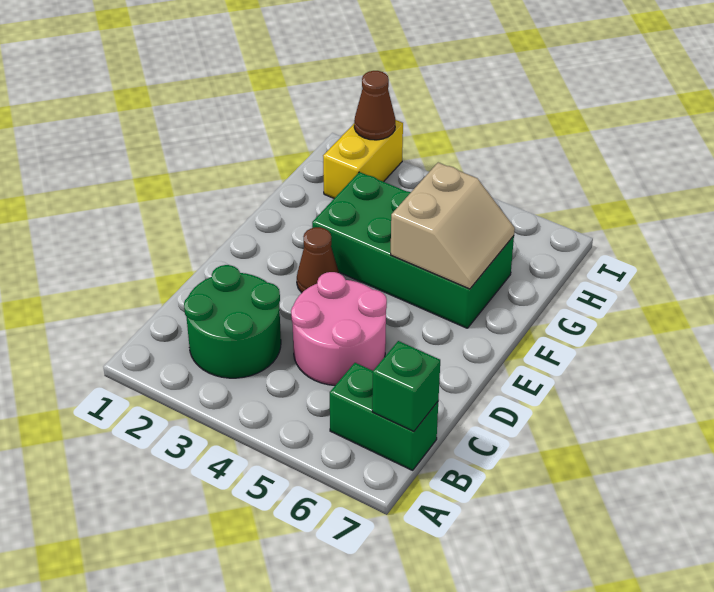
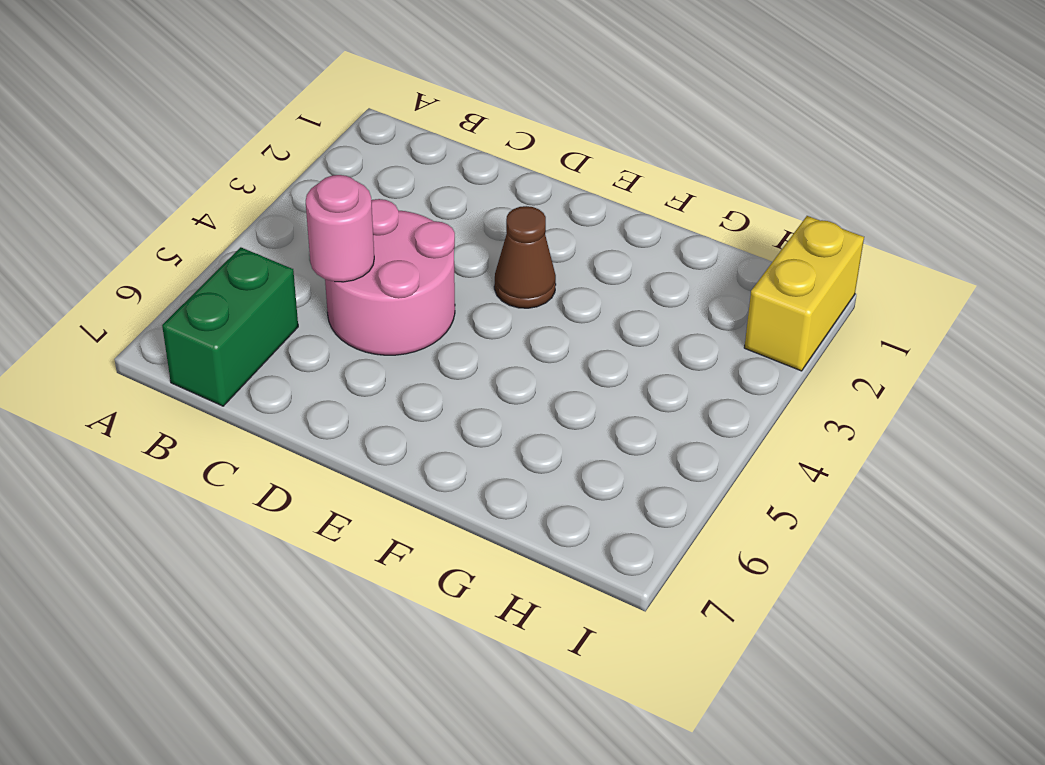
pink 1x1 round brick [306,175,374,282] -> none
yellow 1x2 brick [744,216,864,371] -> yellow 1x2 brick turned to [323,120,403,198]
none -> green 2x2 round brick [184,265,281,378]
none -> green 2x4 brick [312,172,514,328]

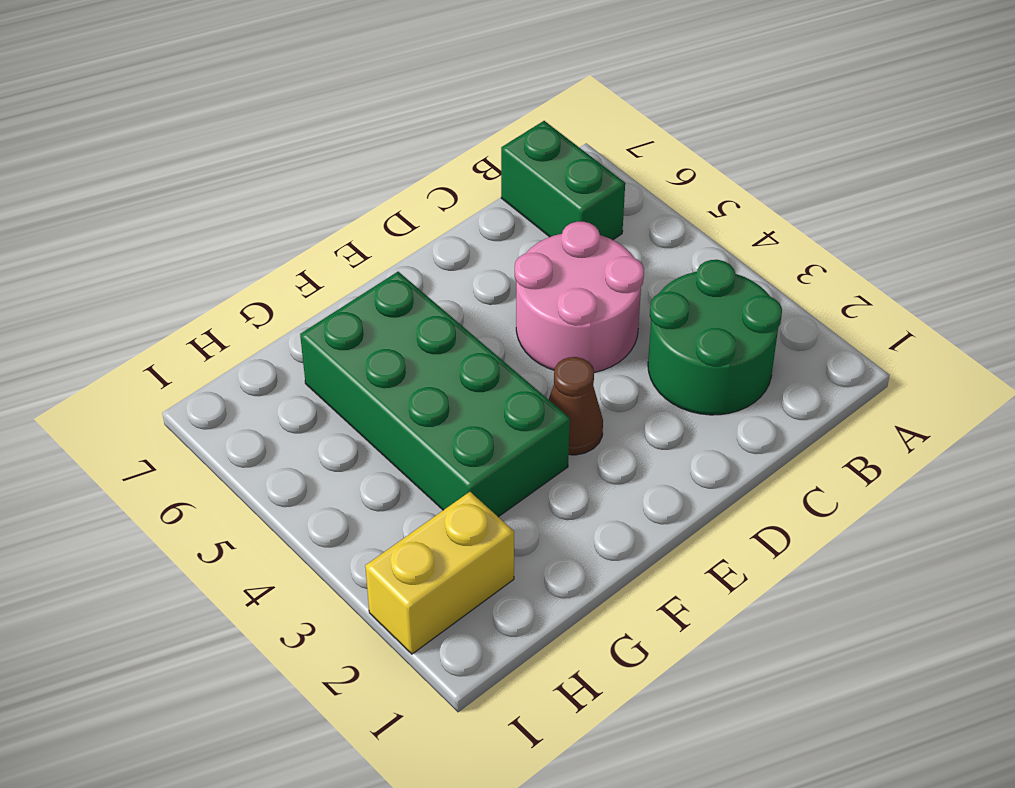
none -> green 1x1 brick [372,341,440,432]
none -> tan 2x2 slope [391,163,515,289]

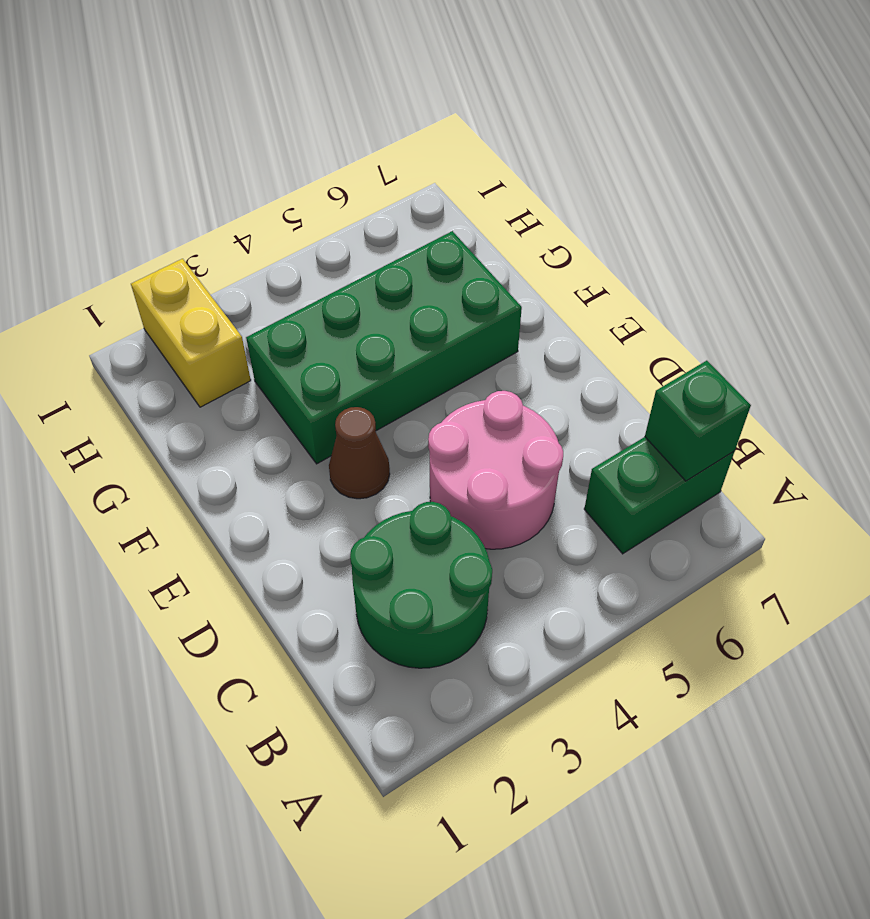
none -> tan 2x2 slope [391,163,515,289]
none -> brown 1x1 cone [354,71,396,140]

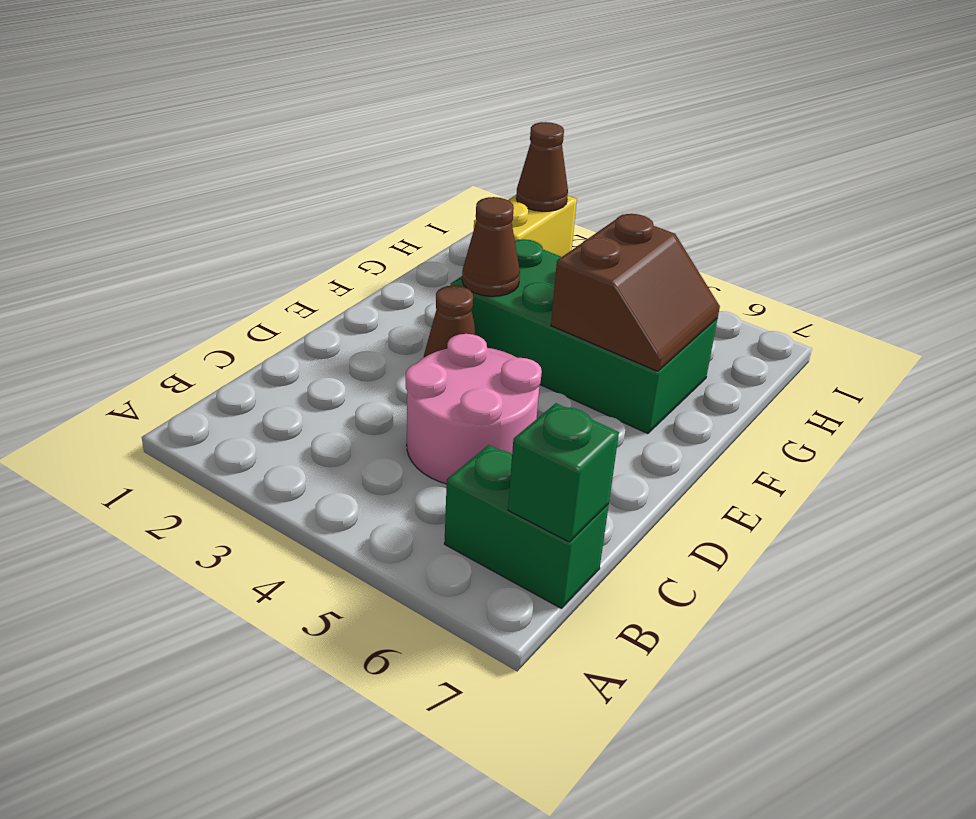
brown 1x1 cone [462,197,520,296] -> none
brown 2x2 slope [551,214,720,371] -> tan 2x2 slope [391,163,515,289]
none -> green 2x2 round brick [184,265,281,378]

